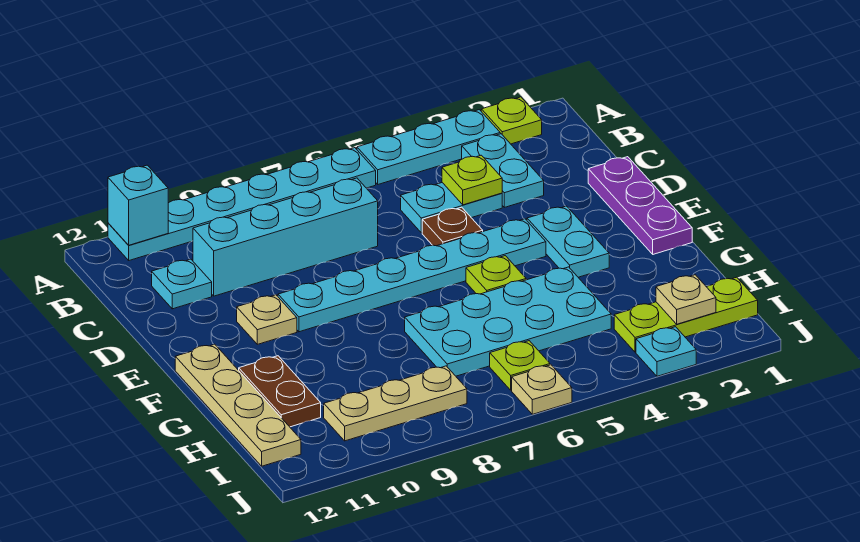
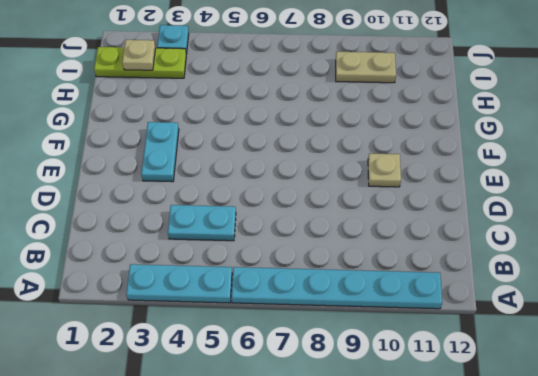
tan 1x2 plate [336,52,396,83] -> tan 1x3 plate [324,366,467,441]
none -> lime 1x1 plate [481,97,542,144]
none -> cyan 1x2 plate [462,134,544,207]
none -> cyan 1x4 brick [193,178,378,296]

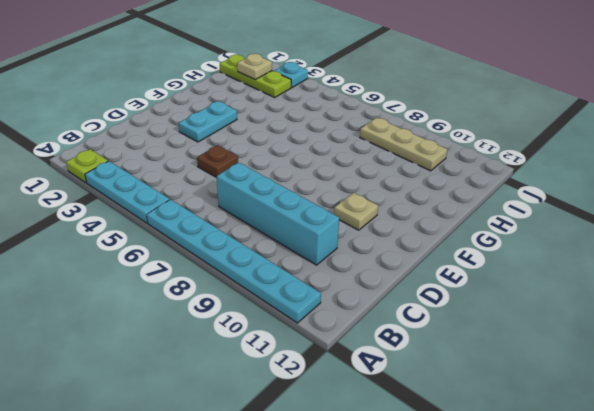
none -> cyan 1x2 plate [462,134,544,207]
none -> cyan 1x2 plate [401,183,502,233]
none -> cyan 1x1 plate [152,259,212,309]

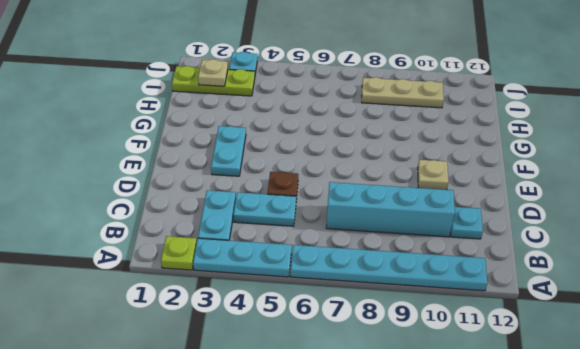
none -> purple 1x3 plate [588,157,692,254]
none -> cyan 1x6 plate [278,219,546,332]
none -> lime 1x1 plate [466,256,526,294]

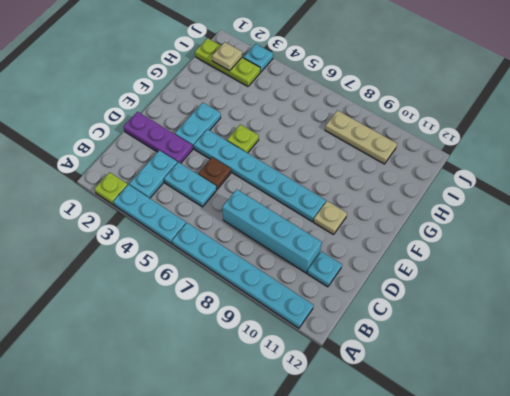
purple 1x3 plate [123,112,193,163] -> purple 1x3 plate turned to [588,157,692,254]
none -> tan 1x4 plate [175,344,301,466]
none -> cyan 2x4 plate [405,267,611,376]
none -> brown 1x2 plate [239,356,321,427]

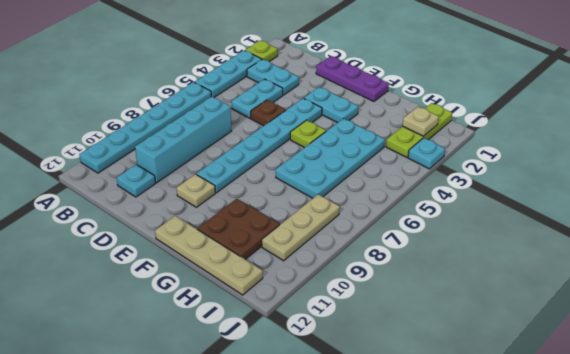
brown 2x2 plate [197,199,280,260] -> brown 1x2 plate [239,356,321,427]
none -> lime 1x1 plate [490,341,550,390]
none -> tan 1x1 plate [512,365,572,414]
none -> cyan 1x1 brick [108,165,168,245]

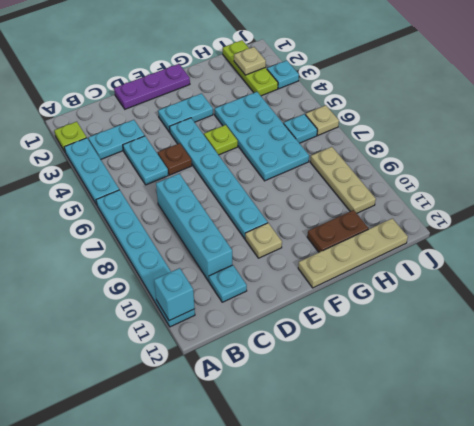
cyan 1x1 plate [284,114,317,143] -> lime 1x1 plate [490,341,550,390]
none -> lime 1x1 plate [442,155,502,205]

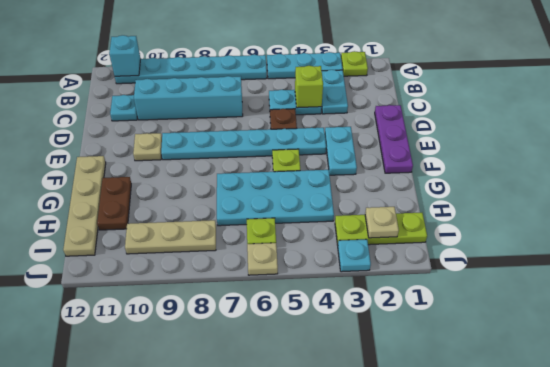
lime 1x1 brick [295,66,323,108] -> lime 1x1 plate [442,155,502,205]

